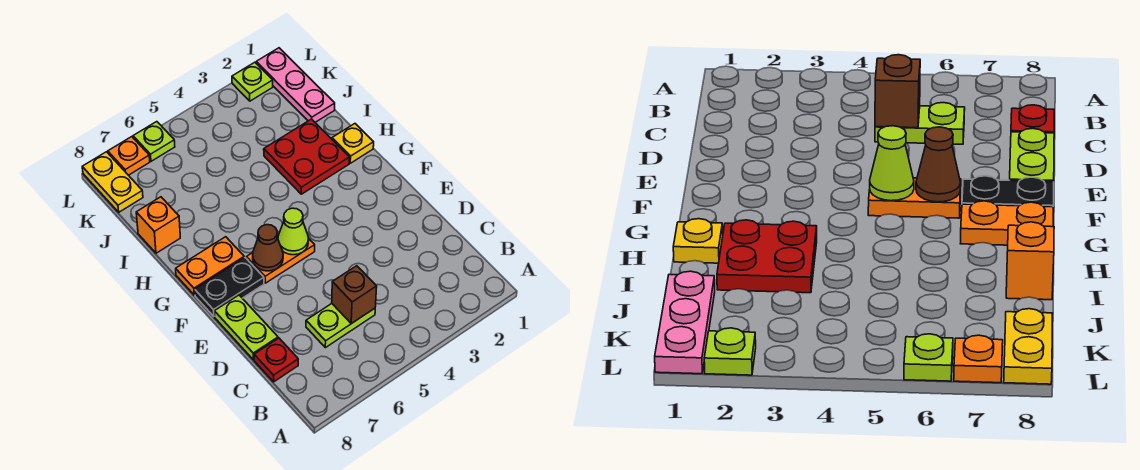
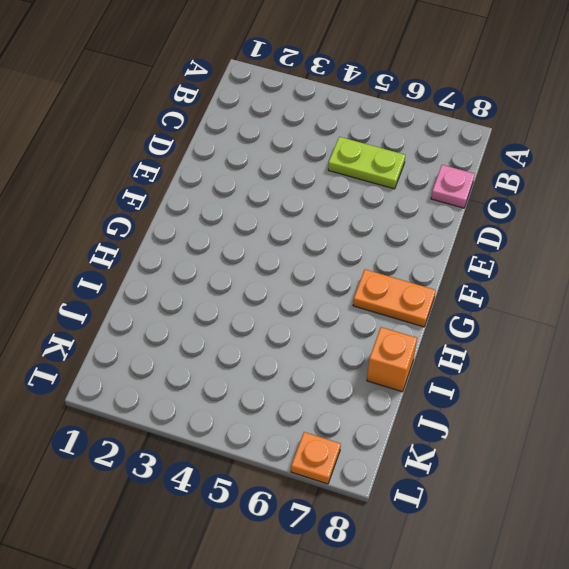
pink 1x1 plate [431,165,475,208] -> red 1x1 plate [254,338,298,382]
none -> lime 1x2 plate [214,295,278,360]
none -> orange 1x2 plate [246,237,315,283]
none -> black 1x2 plate [195,258,264,316]

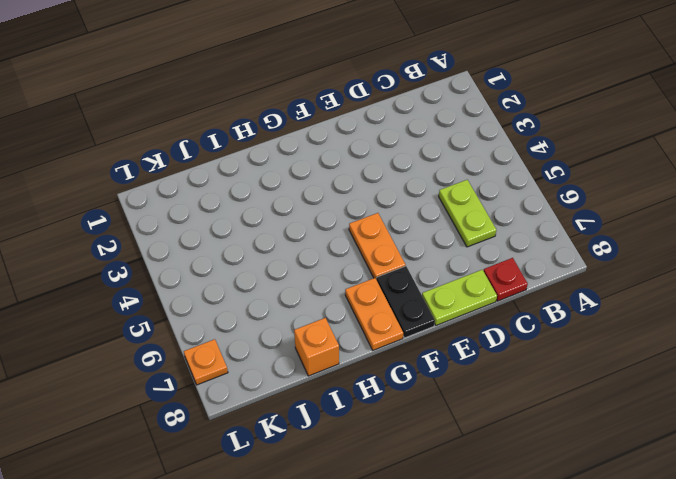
none -> yellow 1x1 plate [332,124,374,163]
none -> red 2x2 plate [264,119,349,194]
none -> pink 1x3 plate [256,48,335,122]

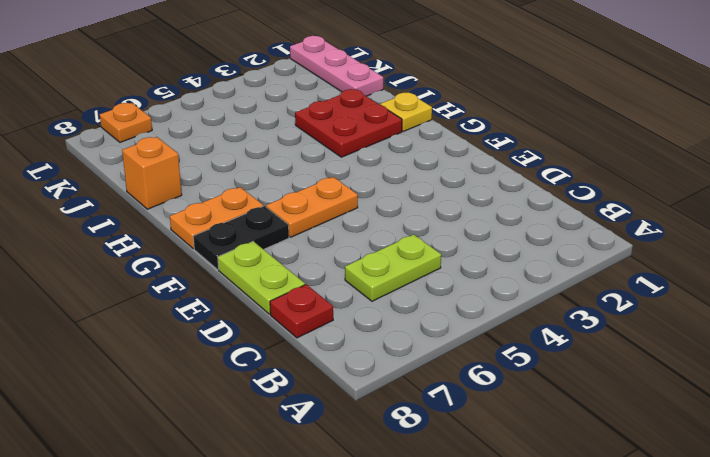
none -> yellow 1x2 plate [82,152,143,212]
none -> lime 1x1 plate [232,62,273,101]
none -> lime 1x1 plate [133,122,175,161]

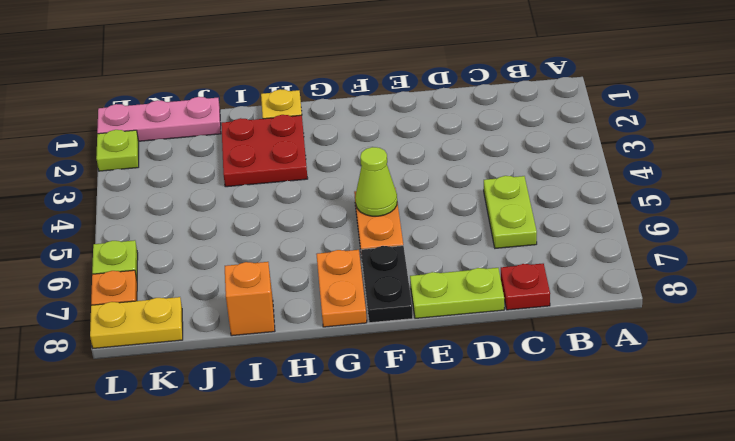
none -> brown 1x1 brick [332,266,377,324]
none -> brown 1x1 cone [253,225,283,271]

